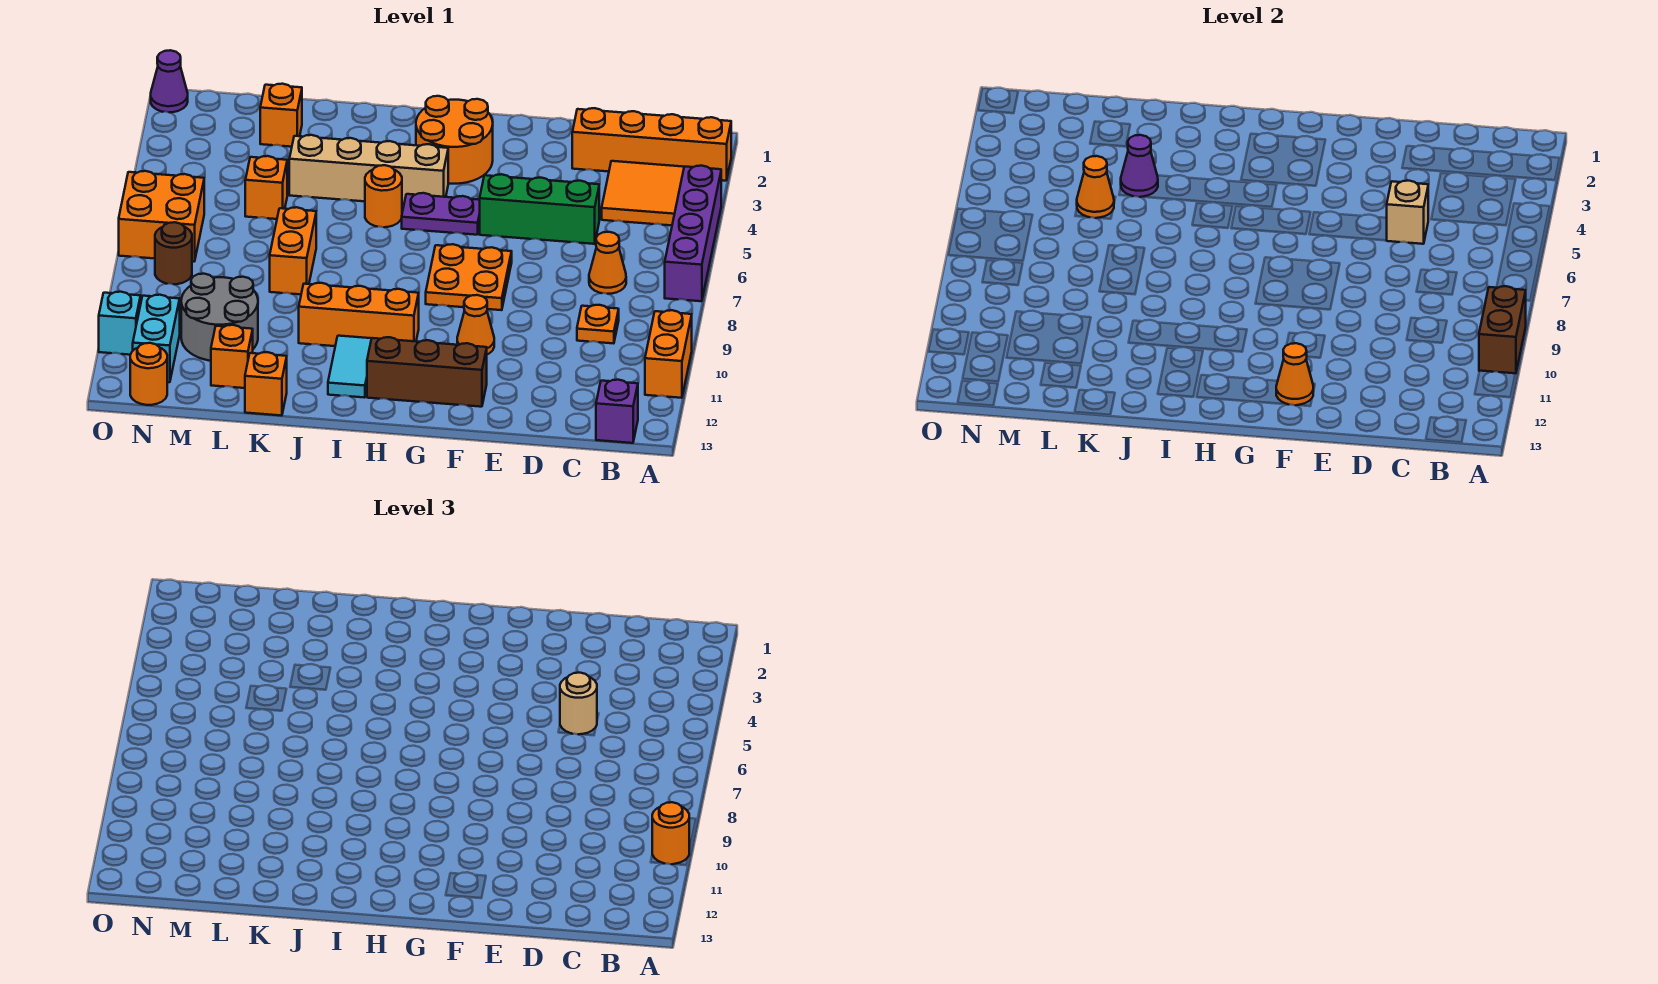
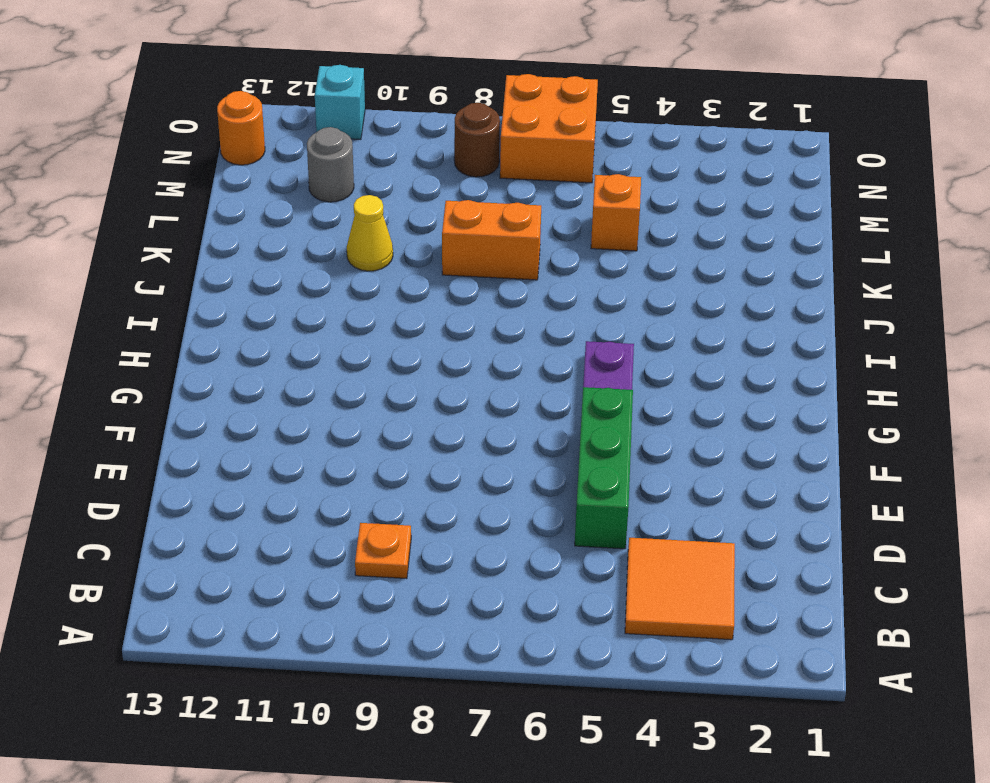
yellow 1x1 cone [347,195,393,271] -> none
grey 1x1 round brick [307,127,354,202] -> grey 2x2 round brick [181,274,258,361]
none -> orange 1x4 brick [572,108,731,181]
none -> purple 1x4 brick [665,166,721,301]
none -> orange 1x2 brick [645,310,692,398]
none -> purple 1x1 brick [596,380,638,443]

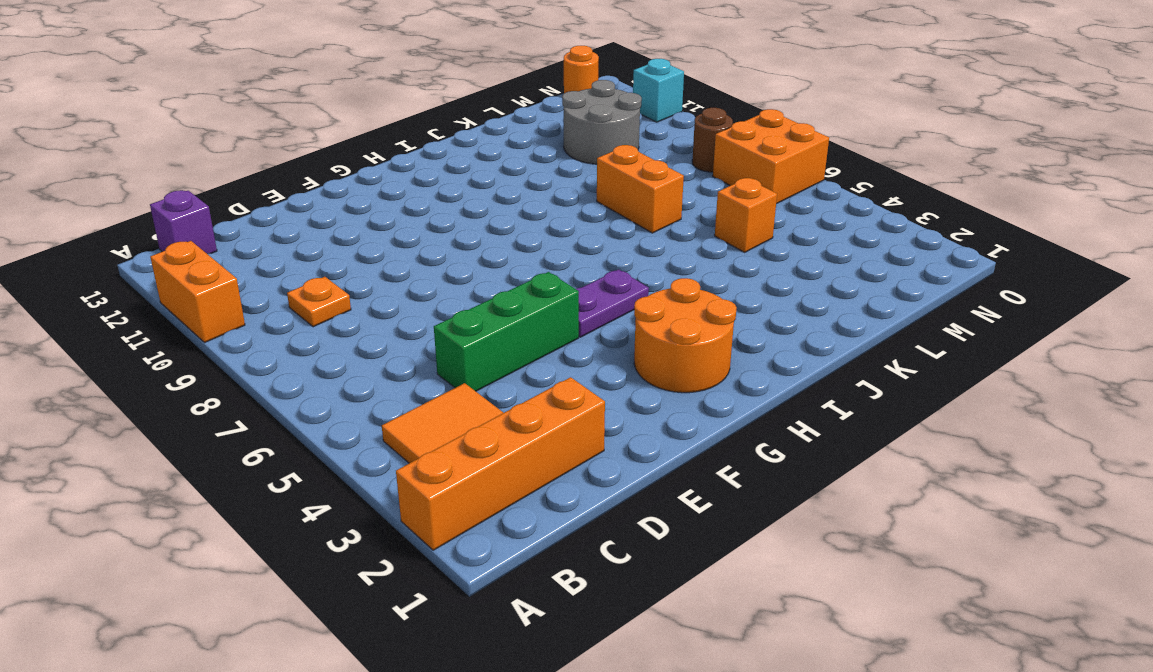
none -> purple 1x4 brick [665,166,721,301]
none -> orange 1x1 cone [589,232,626,294]
none -> orange 2x2 plate [426,244,512,310]
none -> orange 1x1 cone [457,295,494,354]

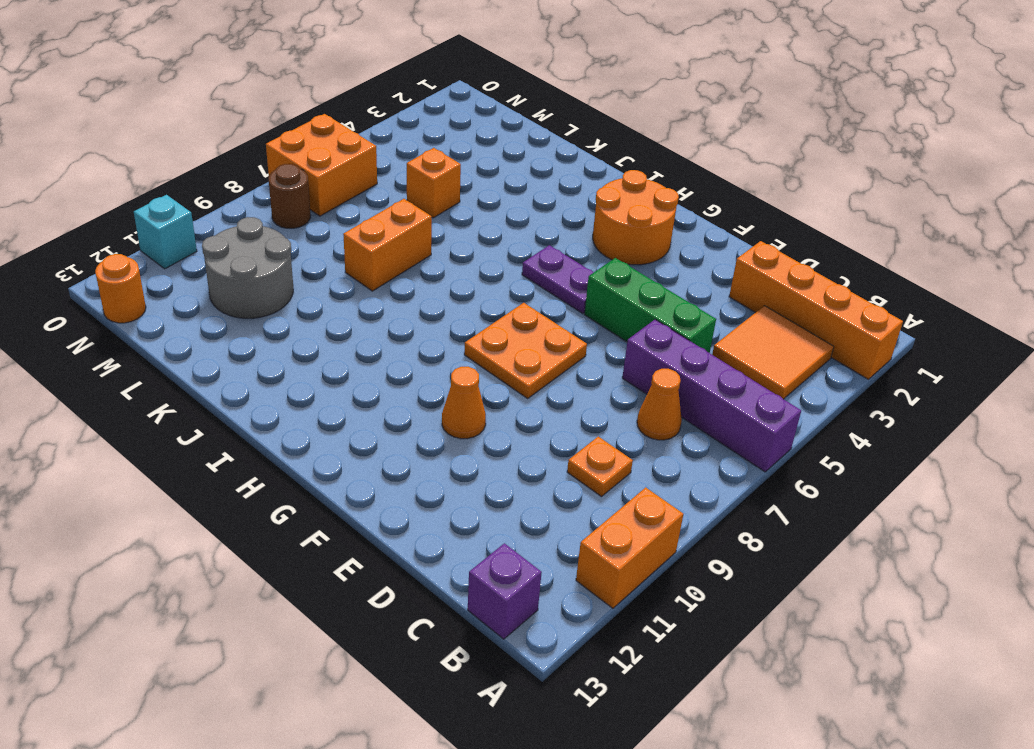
purple 1x4 brick [622,320,801,472] -> purple 1x4 brick turned to [665,166,721,301]
none -> brown 1x3 brick [367,337,487,407]
none -> tan 1x4 brick [289,135,448,204]
none -> orange 1x3 brick [299,283,419,346]
none -> orange 1x1 round brick [365,165,402,227]

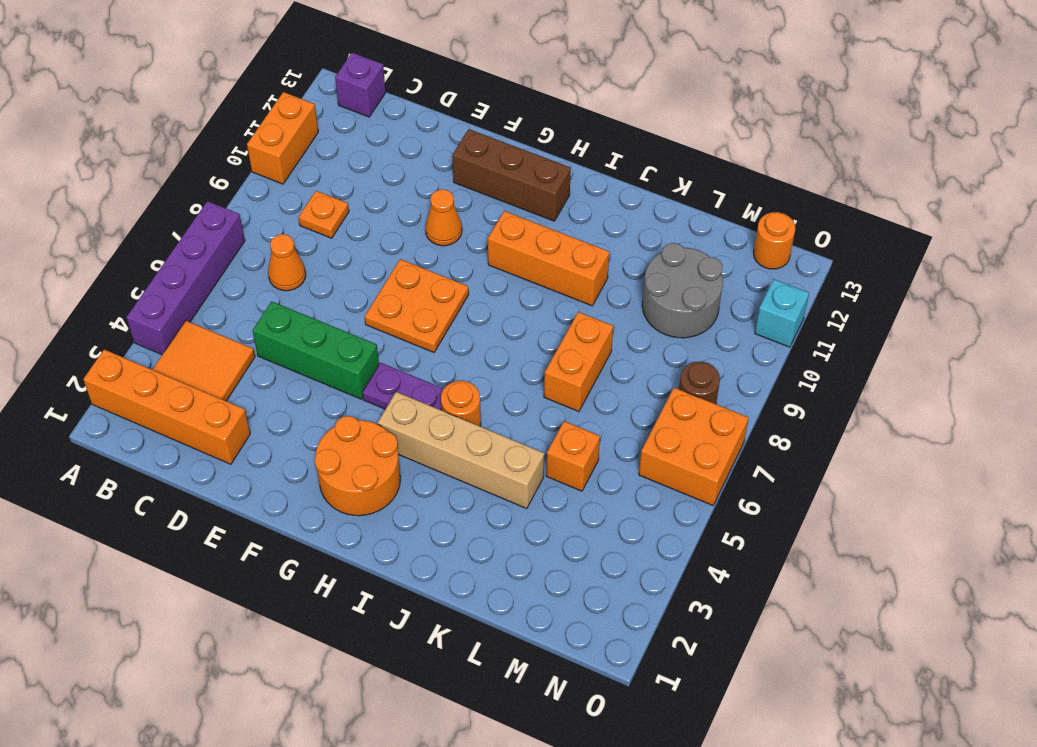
none -> cyan 1x2 tile [328,336,371,398]
none -> orange 1x1 brick [245,352,287,416]
none -> orange 1x1 brick [260,84,302,147]
none -> orange 1x1 brick [211,325,253,388]

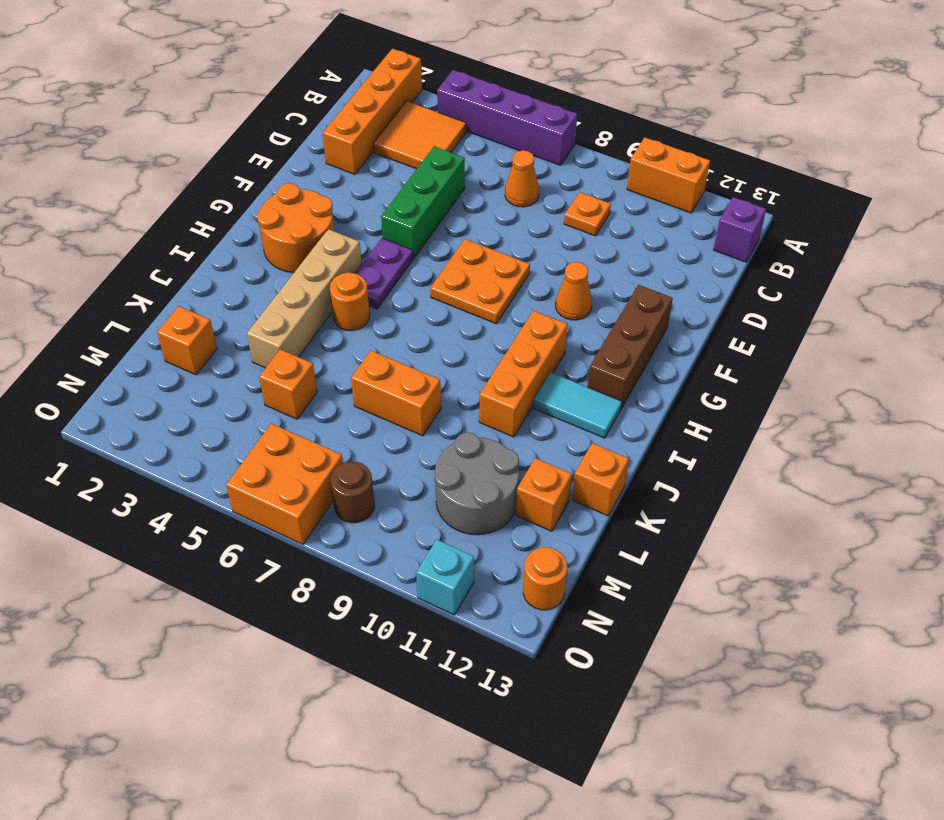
none -> cyan 1x2 brick [133,295,180,382]
none -> purple 1x1 cone [151,50,188,112]
none -> brown 1x2 brick [1479,286,1526,374]
none -> tan 1x1 brick [1386,181,1428,244]

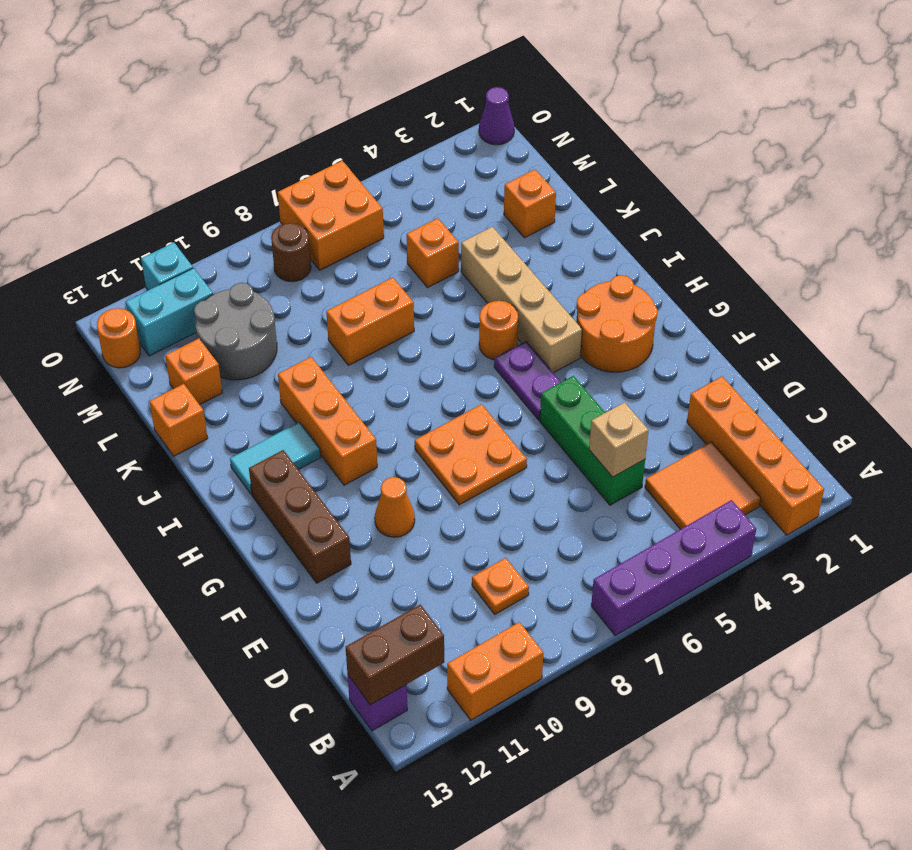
brown 1x2 brick [346,605,444,705] -> brown 1x2 brick moved to [1479,286,1526,374]
none -> orange 1x1 cone [589,232,626,294]
none -> orange 1x1 cone [1276,343,1313,405]
none -> purple 1x1 cone [1121,135,1158,197]
none -> orange 1x1 cone [1077,156,1114,218]

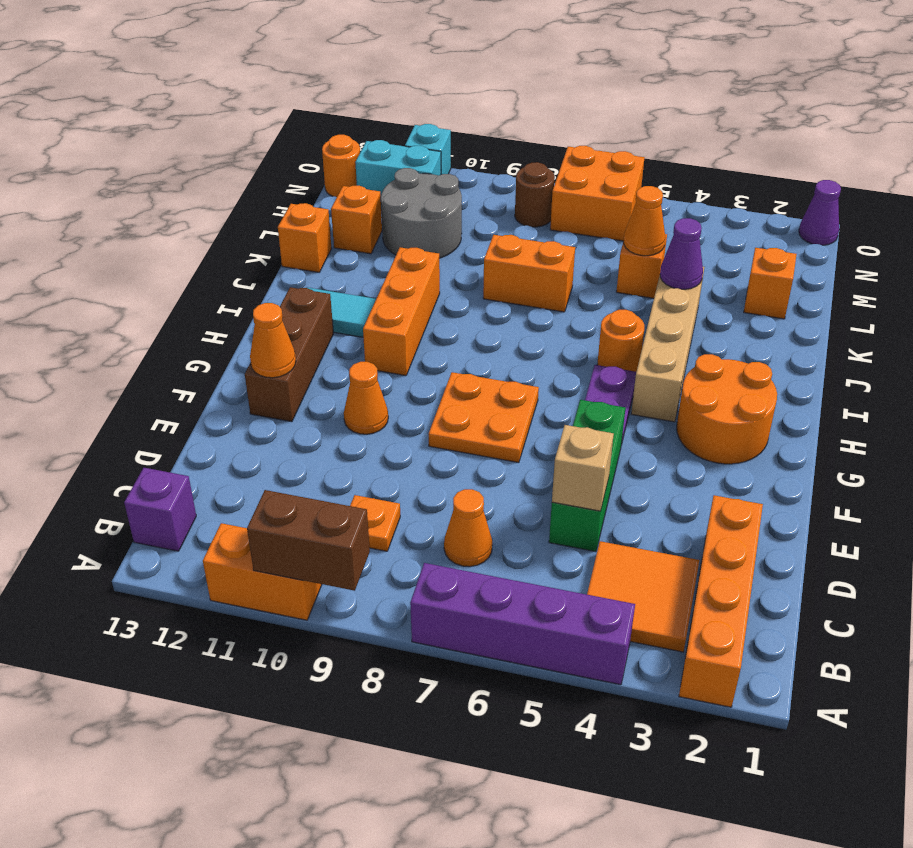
none -> orange 1x1 round brick [652,802,689,864]
none -> tan 1x1 round brick [560,673,597,734]

